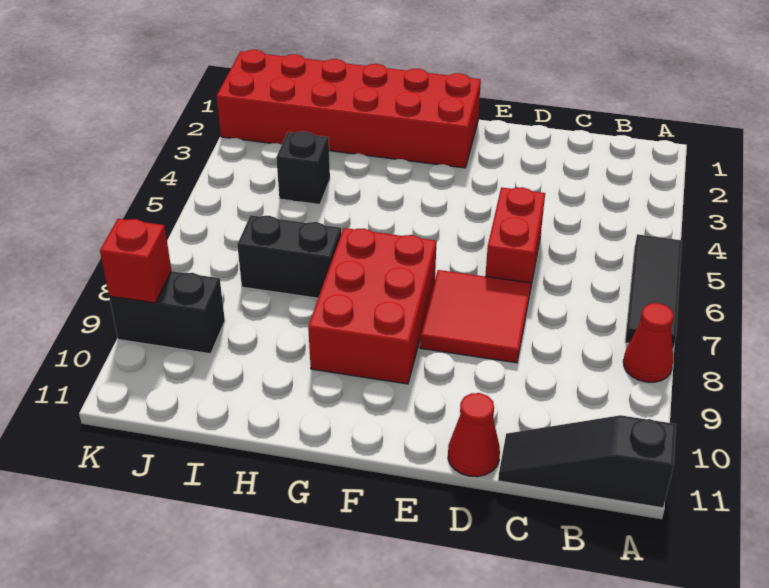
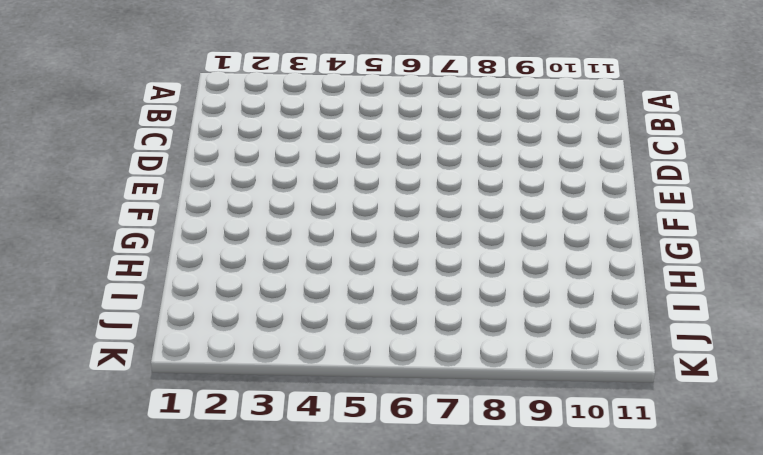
none -> black 1x3 tile [625,234,682,348]
none -> red 1x1 cone [623,303,674,382]
none -> black 1x3 slope [498,415,676,508]

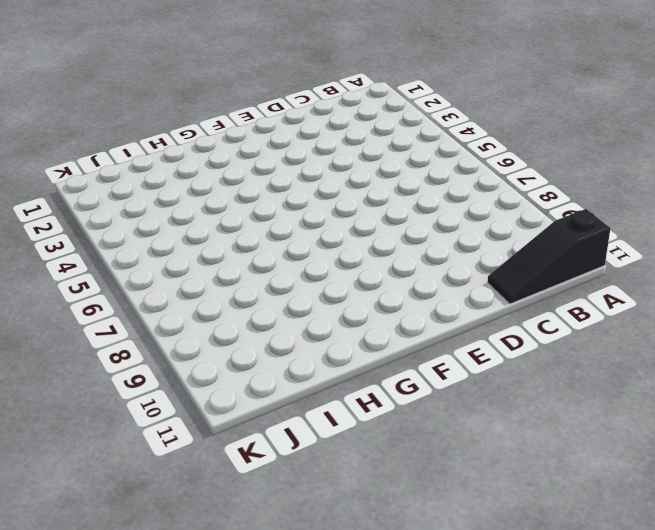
none -> black 1x3 tile [625,234,682,348]
none -> red 1x1 cone [623,303,674,382]
none -> red 1x2 brick [485,187,545,290]

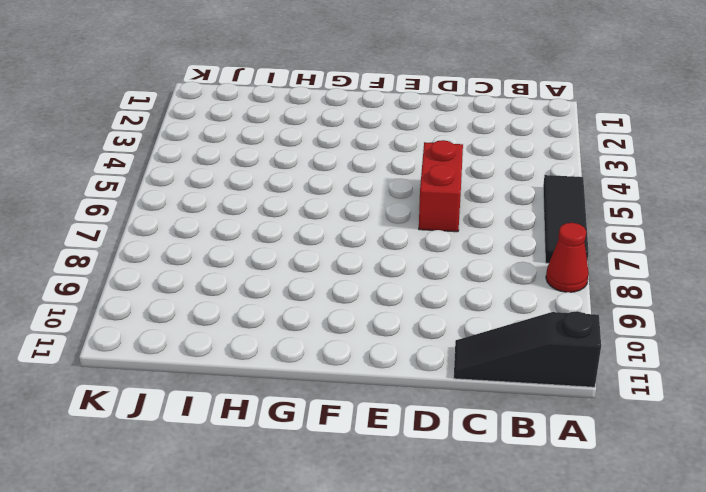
none -> red 2x2 tile [420,270,531,363]
none -> red 1x1 cone [448,393,500,477]
none -> red 2x6 brick [217,50,481,168]

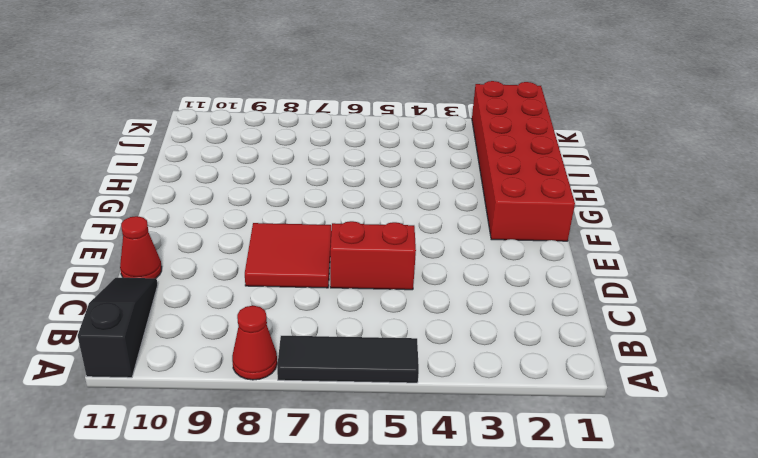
none -> red 2x3 brick [308,228,436,384]
none -> black 1x2 brick [237,215,341,298]
none -> black 1x1 brick [276,131,330,204]

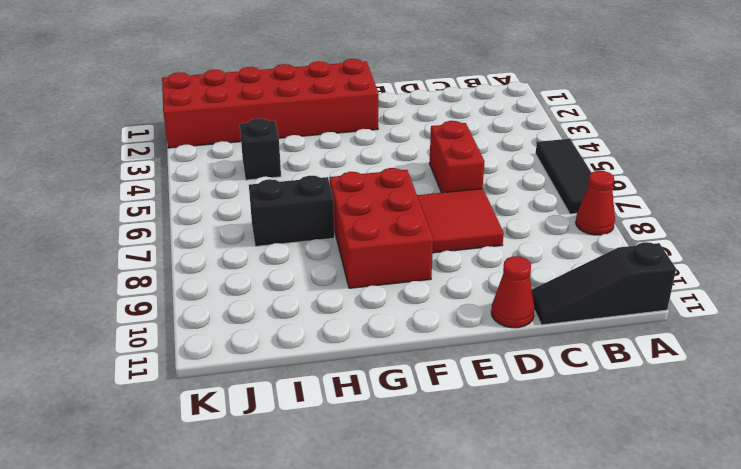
none -> black 1x2 brick [109,271,225,354]
none -> red 1x1 brick [100,219,172,303]

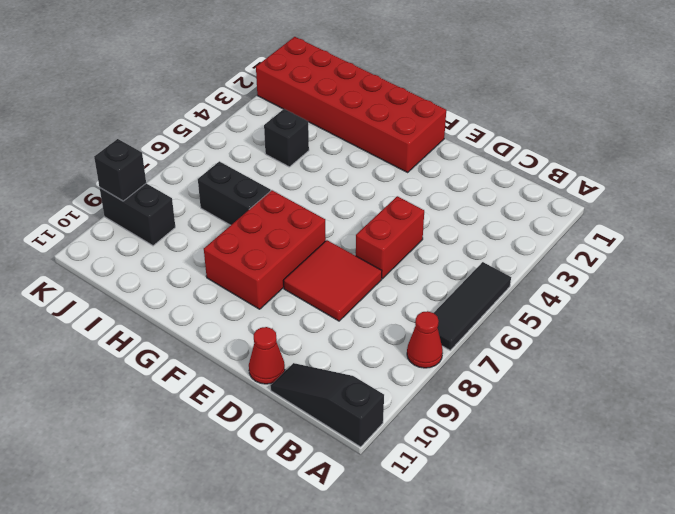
black 1x1 brick [94,139,146,201] -> red 1x1 brick [100,219,172,303]

